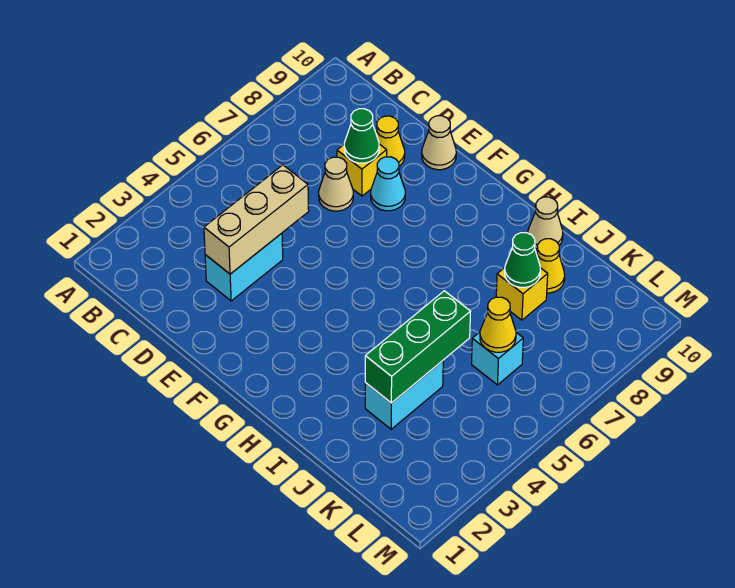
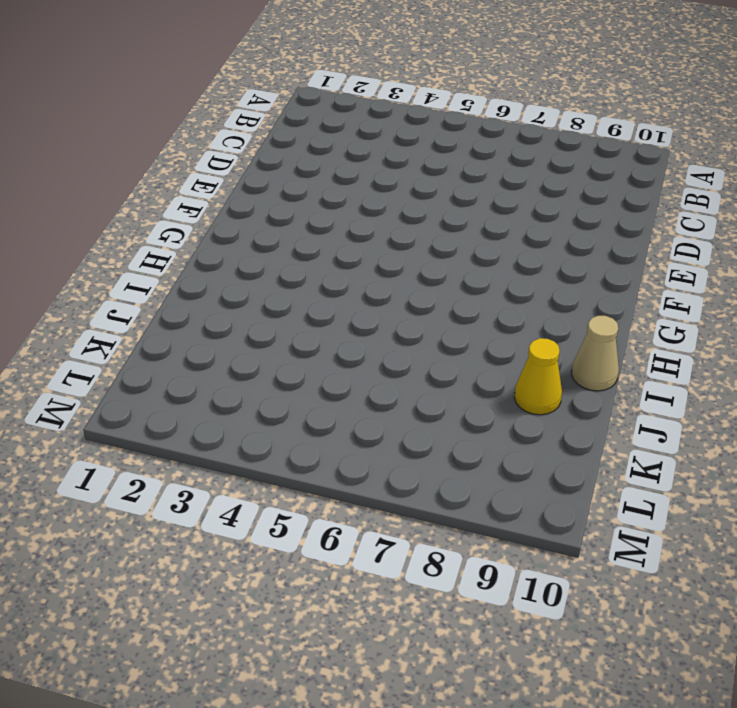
none -> cyan 1x2 brick [205,233,283,301]
none -> tan 1x1 cone [319,157,353,211]
none -> yellow 1x1 brick [337,144,387,196]

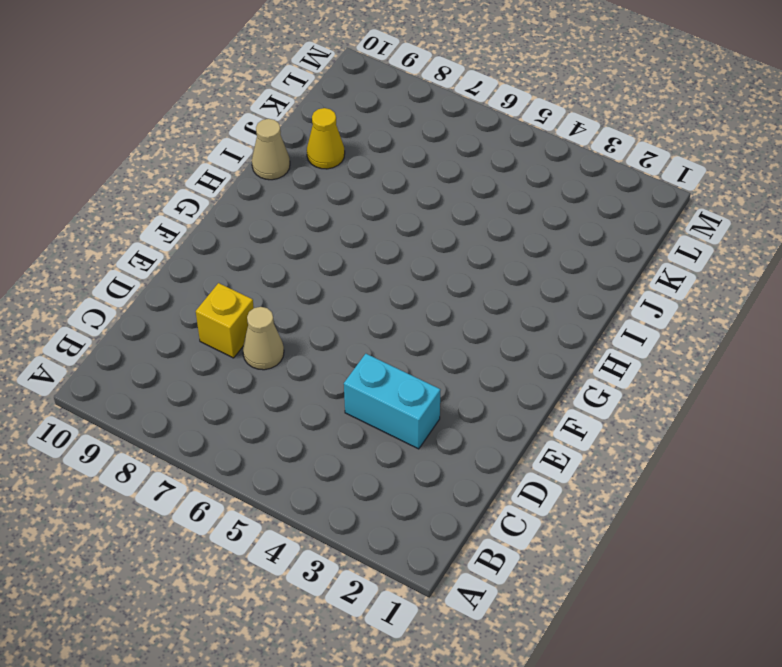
none -> yellow 1x1 cone [376,116,405,166]
none -> cyan 1x1 cone [371,157,405,211]
none -> tan 1x1 cone [422,116,456,170]

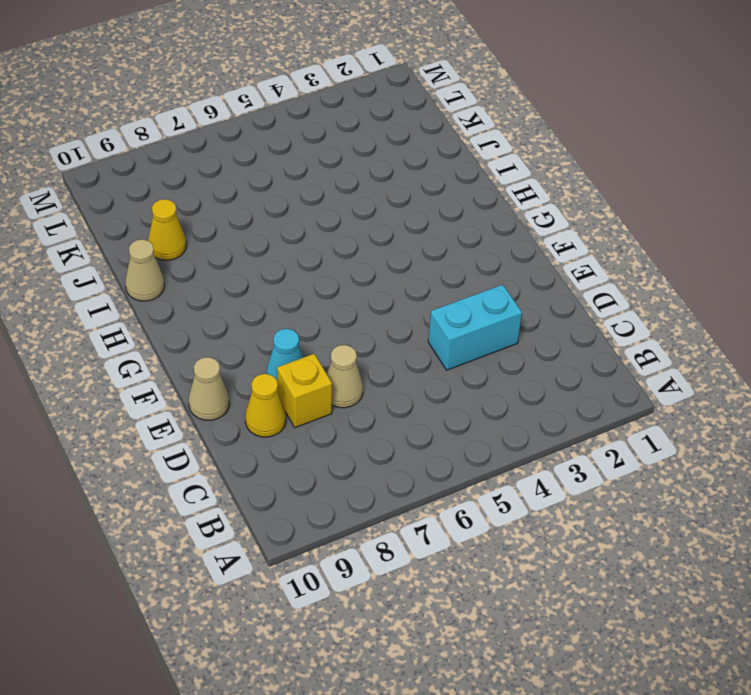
none -> cyan 1x2 brick [365,361,443,429]
none -> yellow 1x1 brick [496,268,548,320]
none -> cyan 1x1 brick [472,332,523,385]

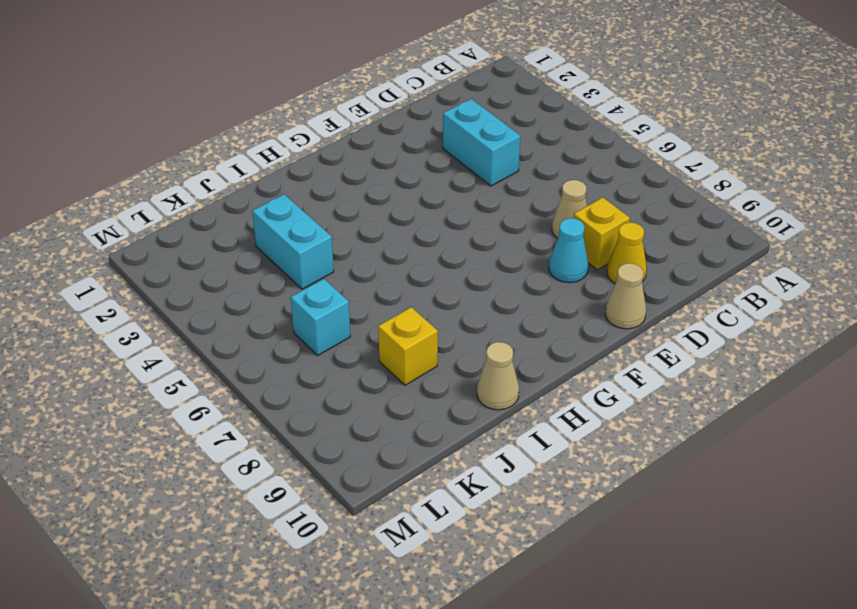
none -> yellow 1x1 cone [537,239,565,293]
none -> tan 1x3 brick [204,165,309,274]
none -> green 1x1 cone [344,109,379,163]

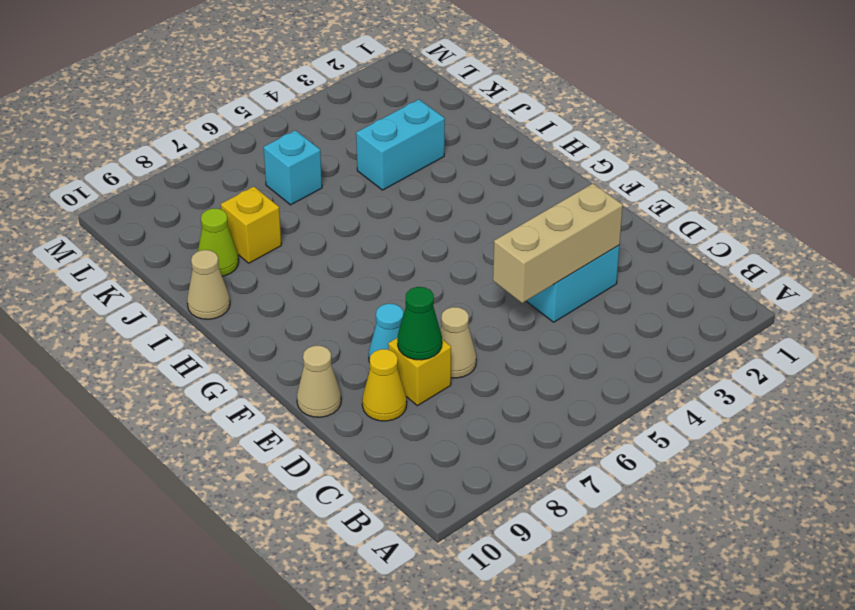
lime 1x1 cone [198,208,239,276] -> yellow 1x1 cone [537,239,565,293]
none -> green 1x3 brick [365,291,471,403]
none -> green 1x1 cone [505,233,540,287]
none -> yellow 1x1 cone [480,297,516,352]

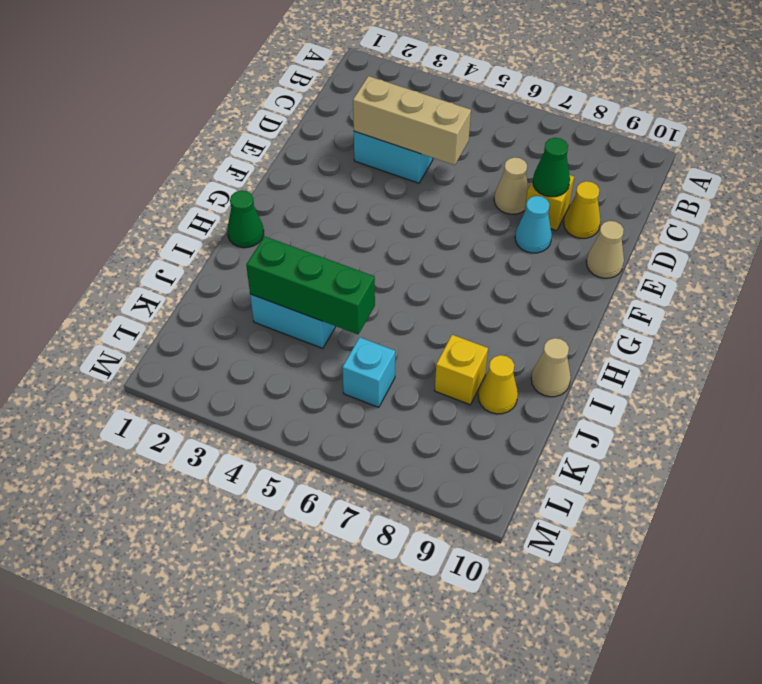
green 1x1 cone [227,190,264,248] -> green 1x1 cone moved to [505,233,540,287]
none -> yellow 1x1 cone [480,297,516,352]

